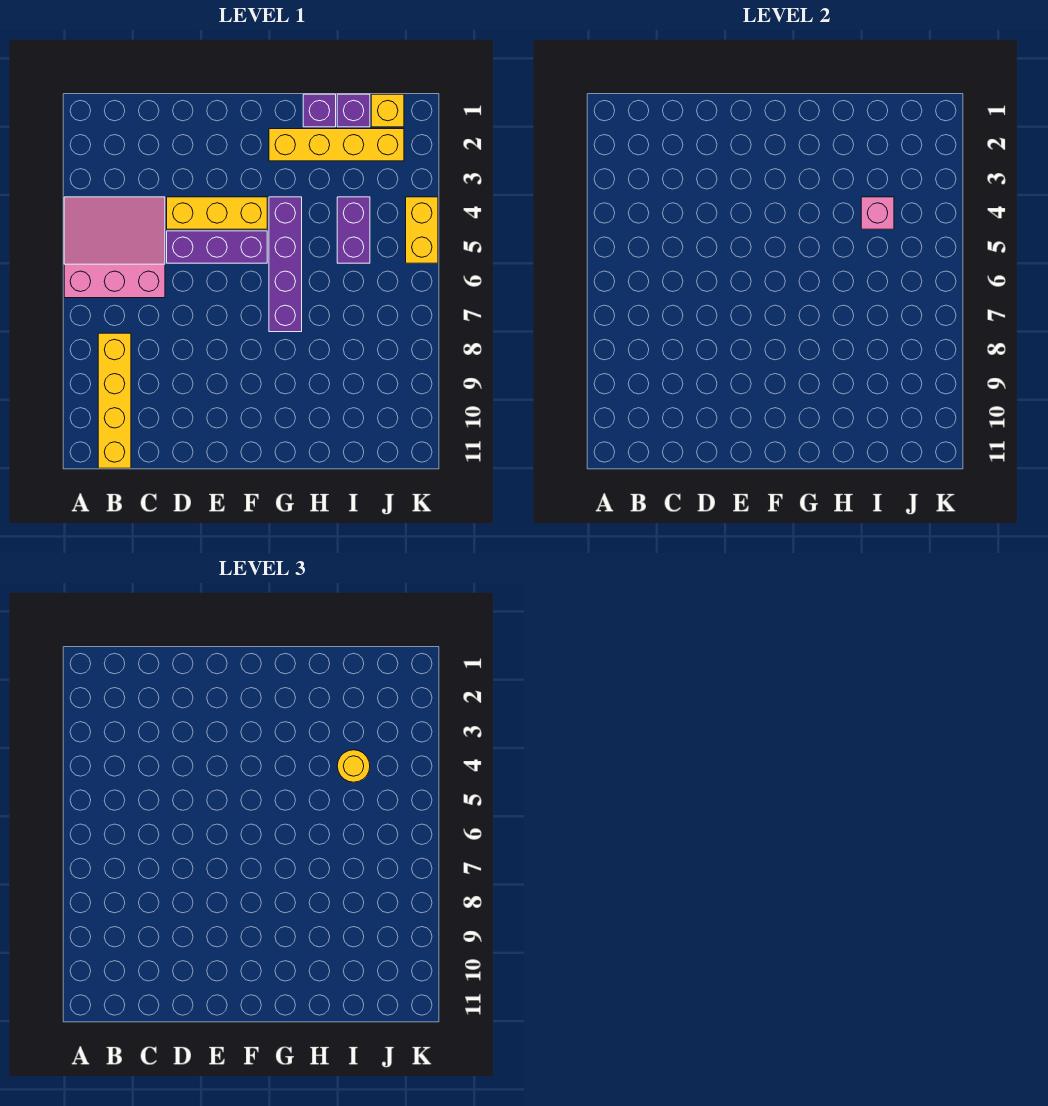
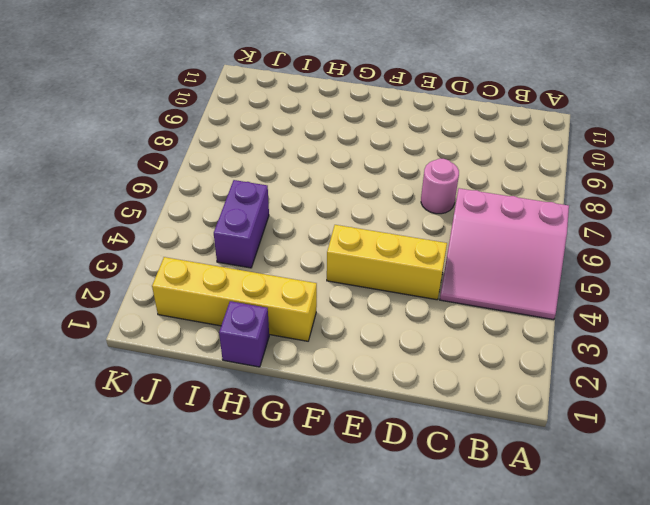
pink 1x1 round brick [421,159,459,214] -> none
none -> yellow 1x4 brick [98,333,131,468]
none -> purple 1x3 brick [167,231,267,263]
none -> purple 1x4 brick [269,197,302,332]

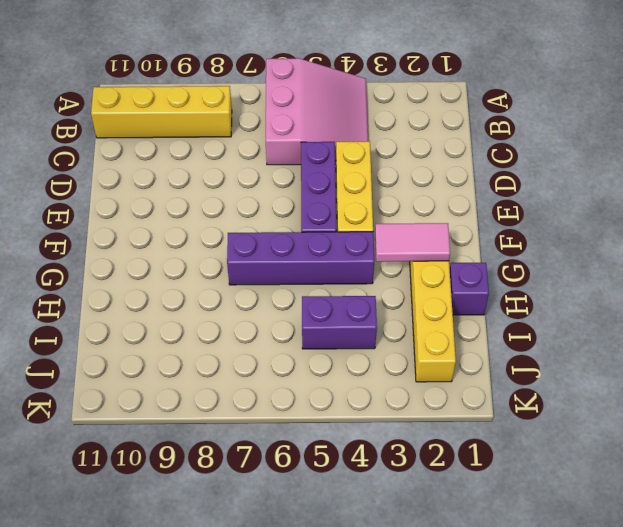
pink 1x2 tile [375,223,450,262] -> none
none -> purple 1x1 brick [337,94,370,127]
none -> yellow 1x1 brick [371,94,404,127]
none -> yellow 1x2 brick [406,197,438,263]

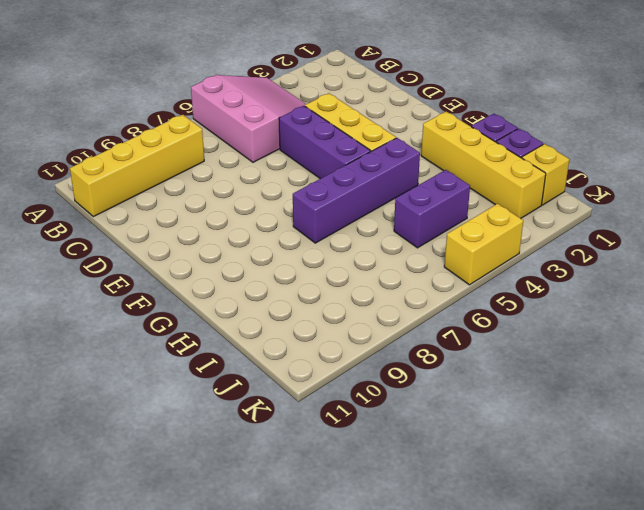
none -> pink 1x1 brick [861,197,894,229]
none -> yellow 1x1 round brick [337,750,370,782]

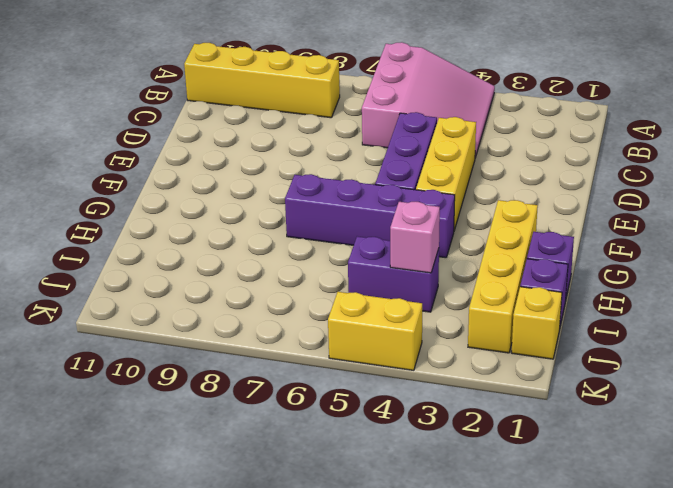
none -> yellow 1x1 round brick [337,750,370,782]

